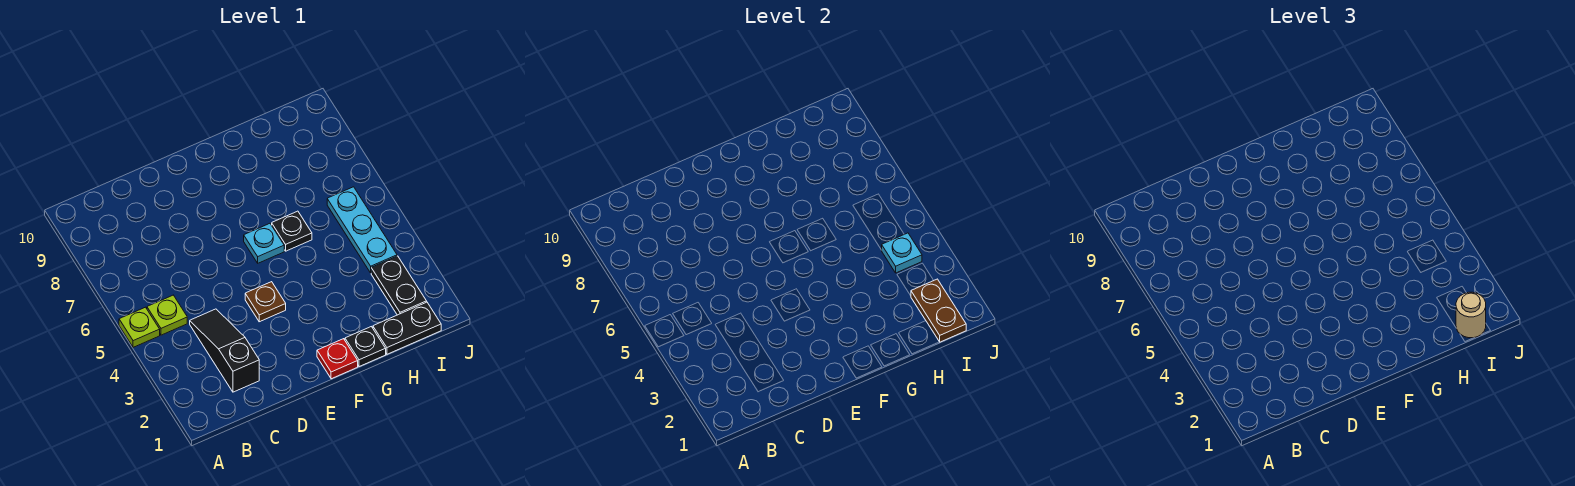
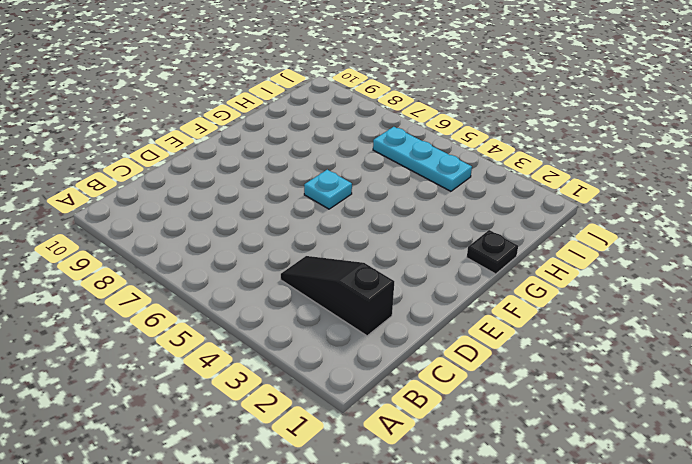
none -> lime 1x1 plate [119,307,160,347]
none -> lime 1x1 plate [147,295,187,335]
none -> brown 1x1 plate [245,282,286,322]

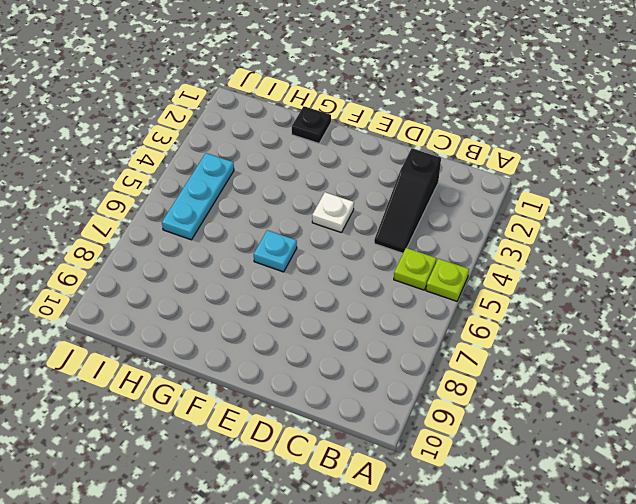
white 1x1 plate [312,192,354,233] -> brown 1x1 plate [245,282,286,322]
none -> red 1x1 plate [317,339,358,379]
none -> black 1x1 plate [272,211,312,251]
none -> black 1x2 plate [373,302,441,354]

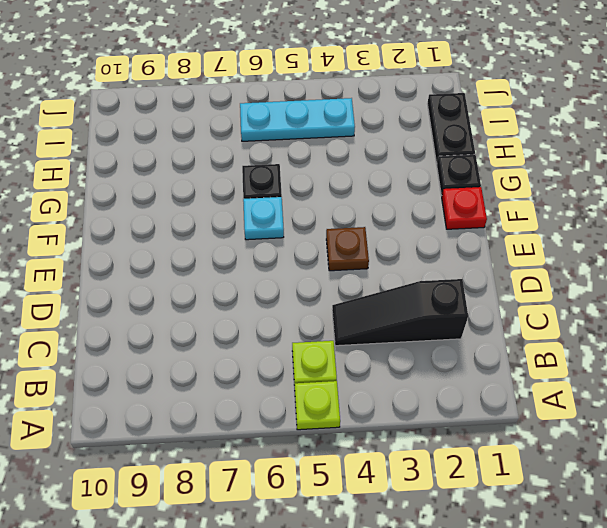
none -> black 1x2 plate [371,256,427,315]
none -> brown 1x2 plate [911,279,966,342]
none -> cyan 1x1 plate [882,233,922,273]

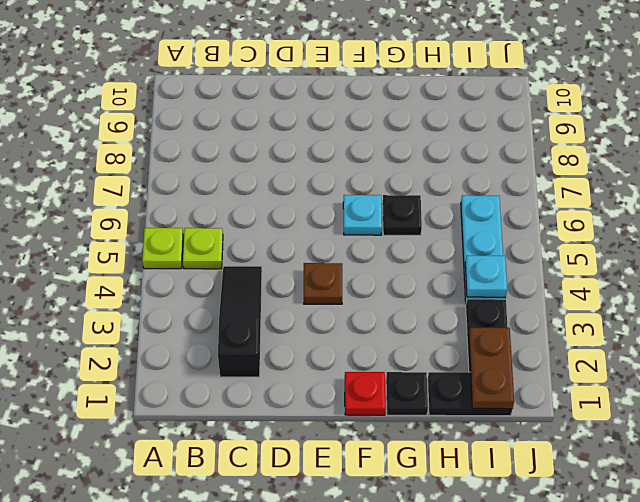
none -> tan 1x1 round brick [1456,292,1486,338]

